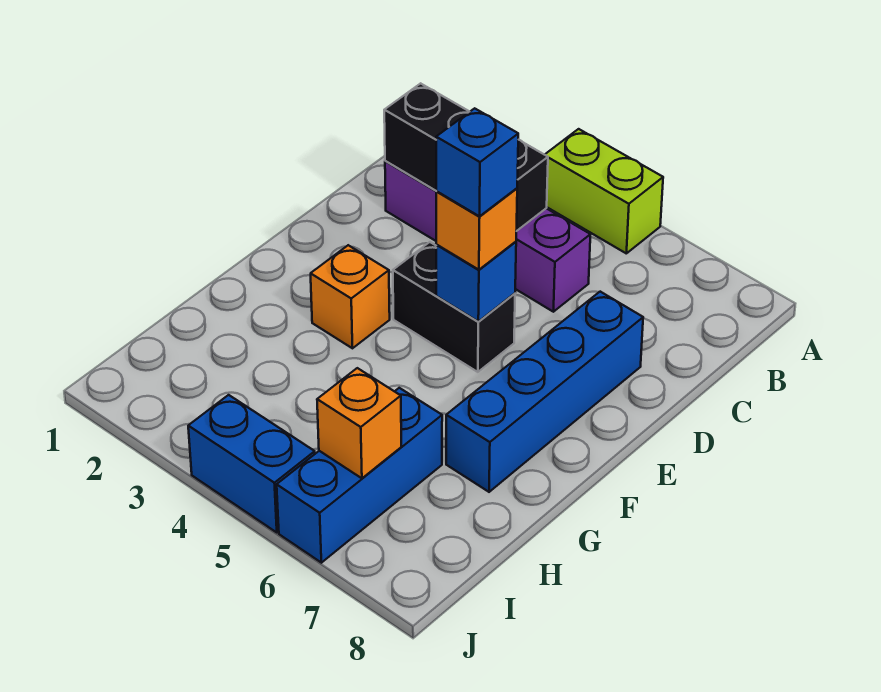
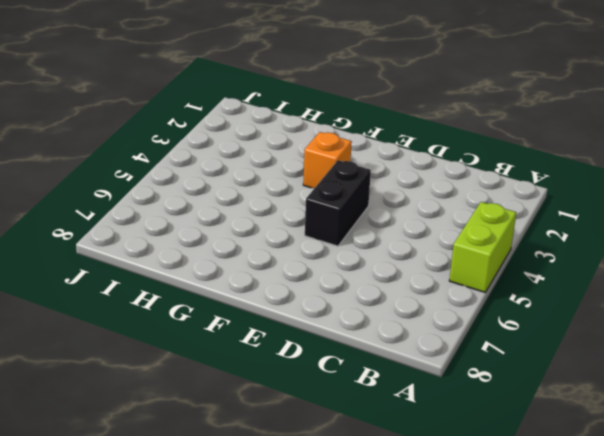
none -> purple 1x4 brick [385,161,591,312]
none -> blue 1x4 brick [446,292,643,492]
none -> blue 1x3 brick [277,388,442,563]

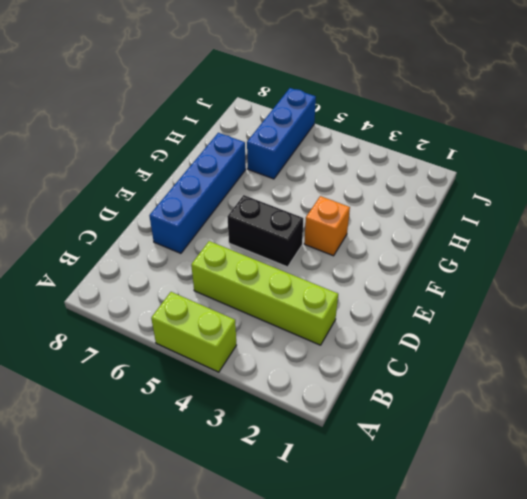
lime 1x4 brick [191,241,338,345] -> purple 1x4 brick [385,161,591,312]
none -> blue 1x2 brick [188,395,315,532]
none -> black 1x3 brick [384,83,548,231]
none -> blue 1x1 brick [436,242,516,322]

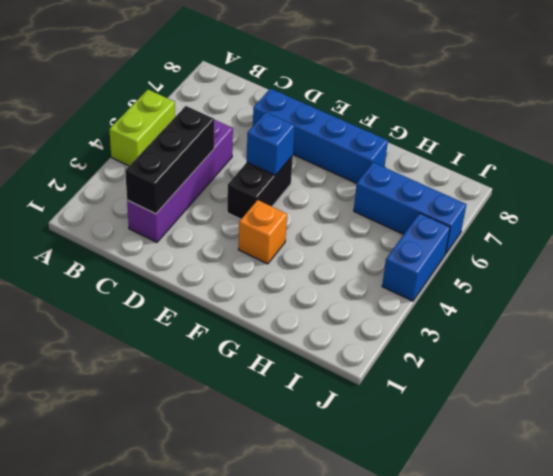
none -> orange 1x1 brick [317,368,401,478]
none -> orange 1x1 brick [436,188,517,270]
none -> blue 1x1 brick [436,108,518,216]

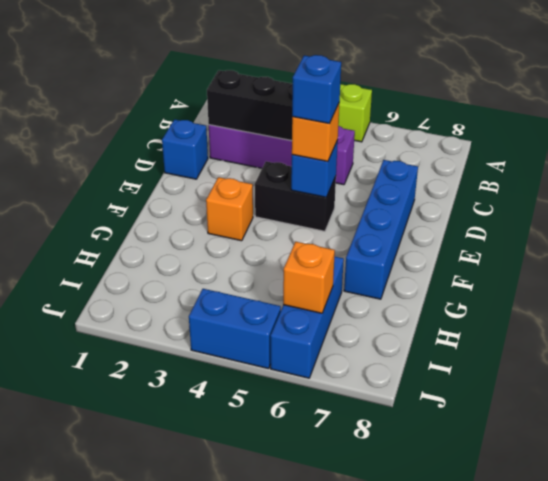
blue 1x1 brick [162,119,208,179] -> none

